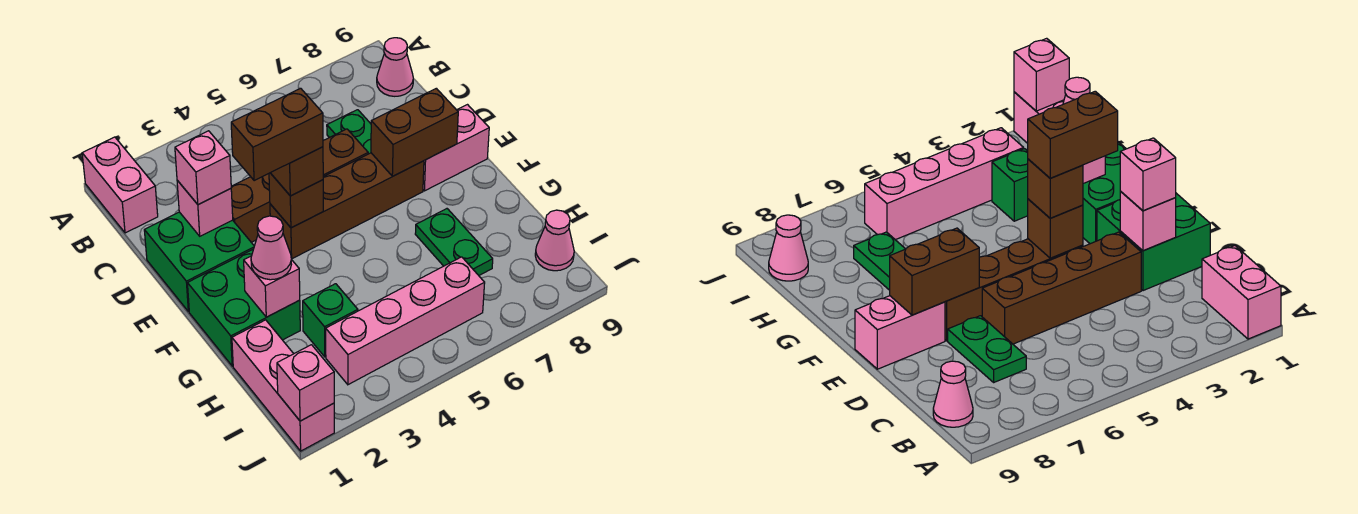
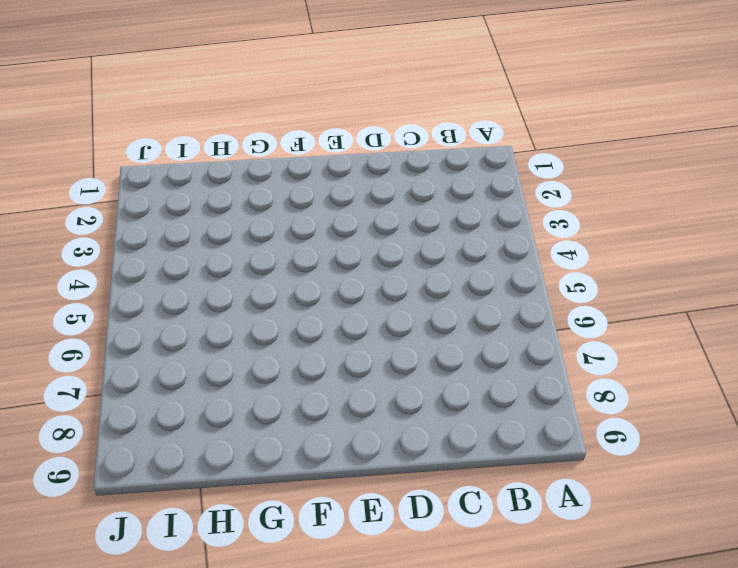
none -> pink 1x2 brick [82,137,158,233]
none -> pink 1x1 cone [377,38,413,96]
none -> green 1x2 plate [327,110,371,154]

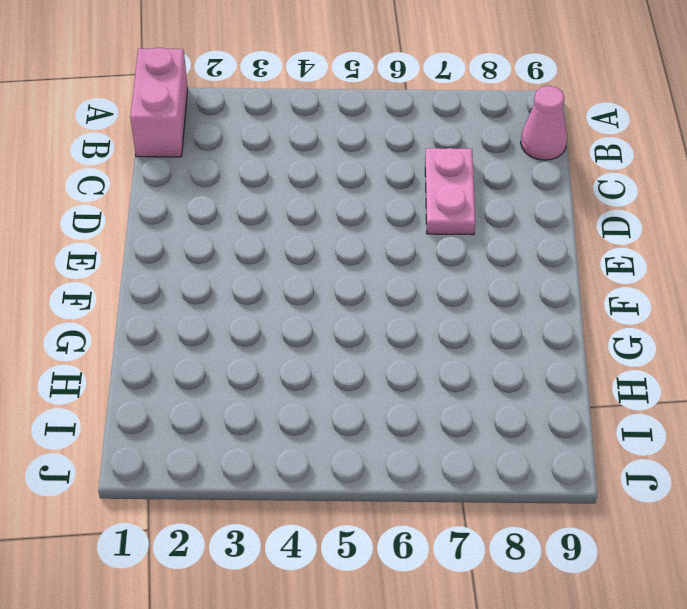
pink 1x2 plate [425,148,475,235] -> green 1x2 plate [327,110,371,154]
none -> green 2x2 brick [144,212,254,312]
none -> brown 1x4 brick [231,129,368,242]
none -> brown 1x4 brick [270,153,424,259]

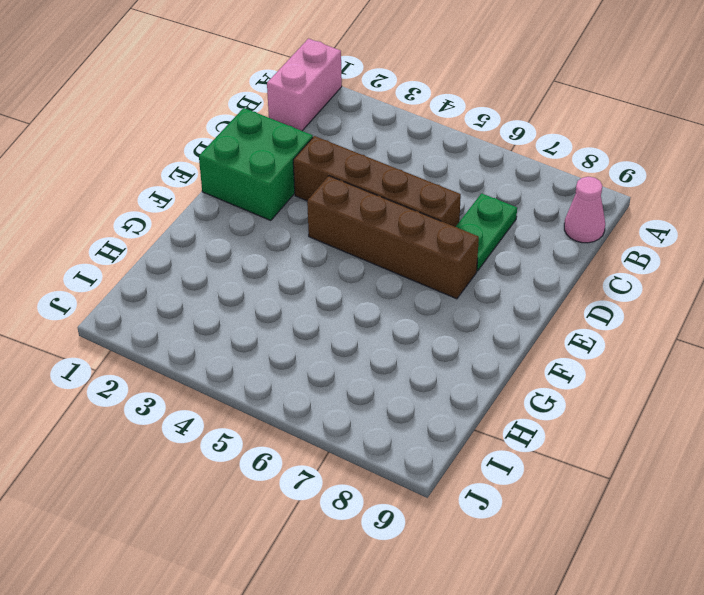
none -> pink 1x2 brick [423,105,489,191]
none -> green 2x2 brick [188,250,300,366]
none -> green 1x2 plate [415,209,493,275]

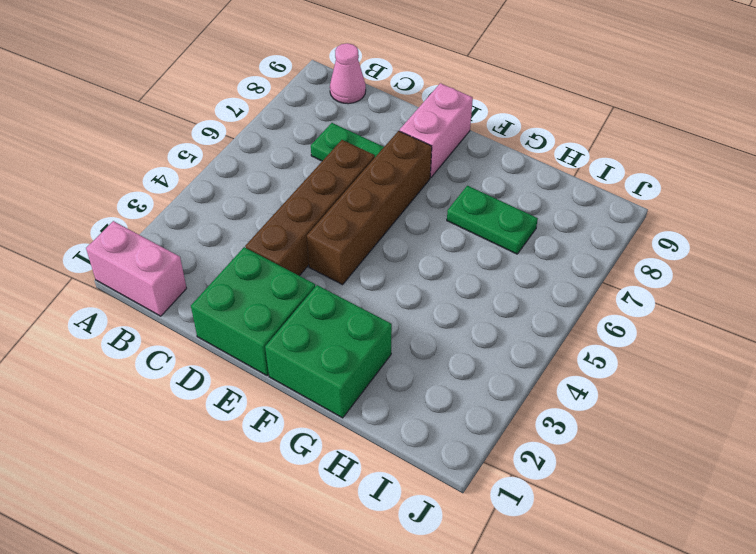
none -> pink 1x3 brick [232,320,334,451]
none -> green 1x1 brick [303,284,358,357]
none -> pink 1x4 brick [326,257,485,385]

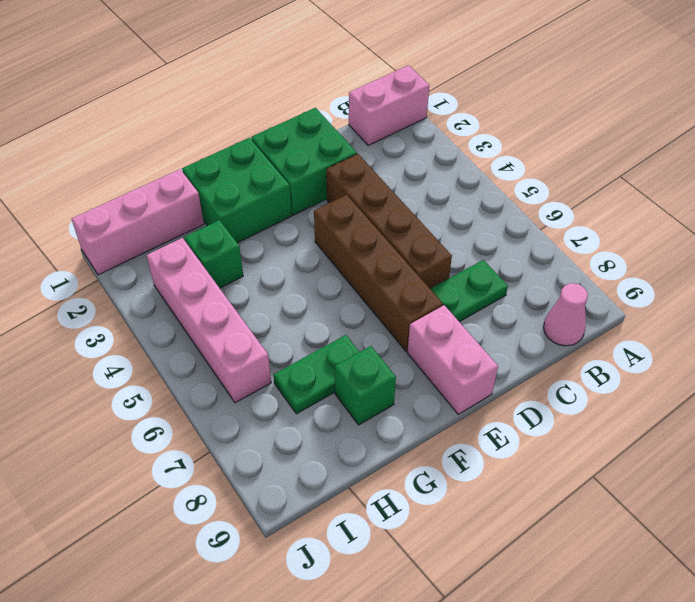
green 1x1 brick [335,346,396,425] -> none
none -> pink 1x1 cone [535,210,574,271]
none -> pink 1x1 brick [177,180,233,236]
none -> brown 1x1 brick [269,173,323,228]

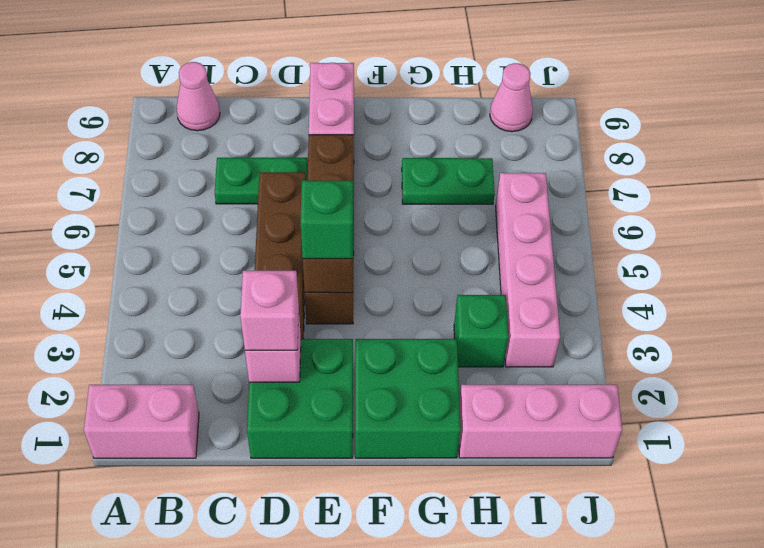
green 1x1 brick [301,180,353,259] -> brown 1x1 brick [271,147,323,196]
none -> brown 1x2 brick [371,88,458,176]
none -> pink 1x1 brick [244,256,300,317]
none -> pink 1x1 brick [277,345,334,421]

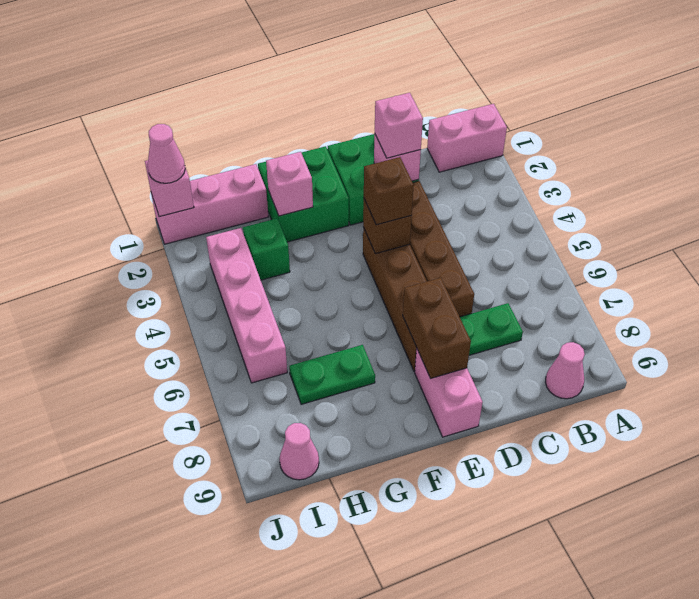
pink 1x1 cone [148,124,185,183] -> pink 1x1 cone moved to [251,216,291,280]
none -> brown 1x2 brick [231,88,323,181]

